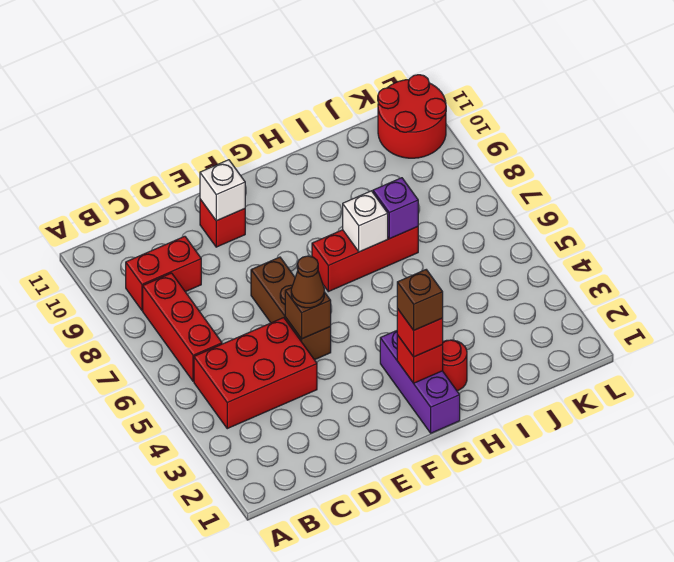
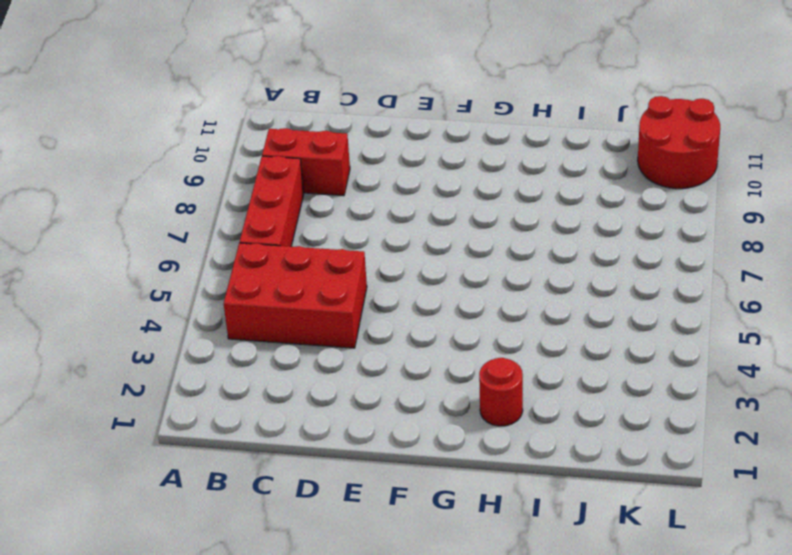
none -> brown 1x3 brick [251,257,331,360]
none -> red 1x1 brick [200,199,245,247]
none -> purple 1x3 brick [380,331,460,433]

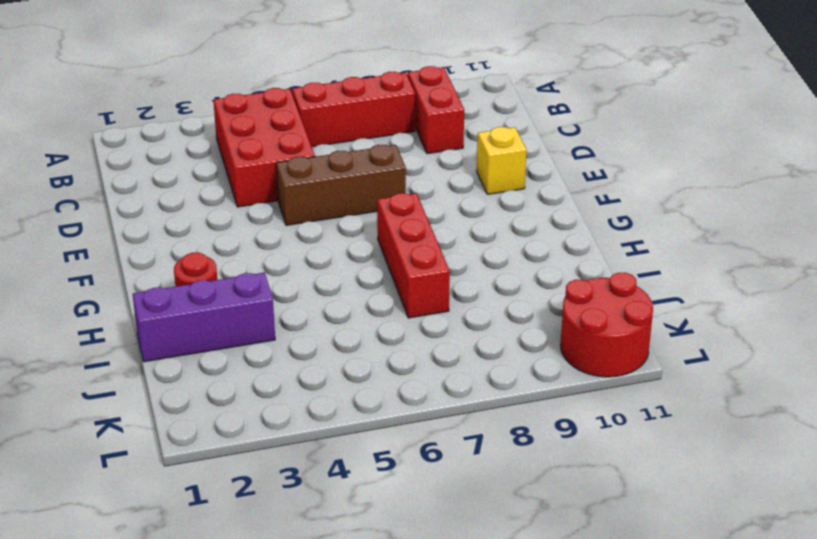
yellow 1x1 brick [477,127,526,194] -> red 1x1 brick [200,199,245,247]
purple 1x3 brick [133,273,275,362] -> purple 1x3 brick moved to [380,331,460,433]
none -> brown 1x1 brick [285,288,331,339]
none -> white 1x1 brick [200,160,245,221]
none -> red 1x1 brick [397,335,443,383]

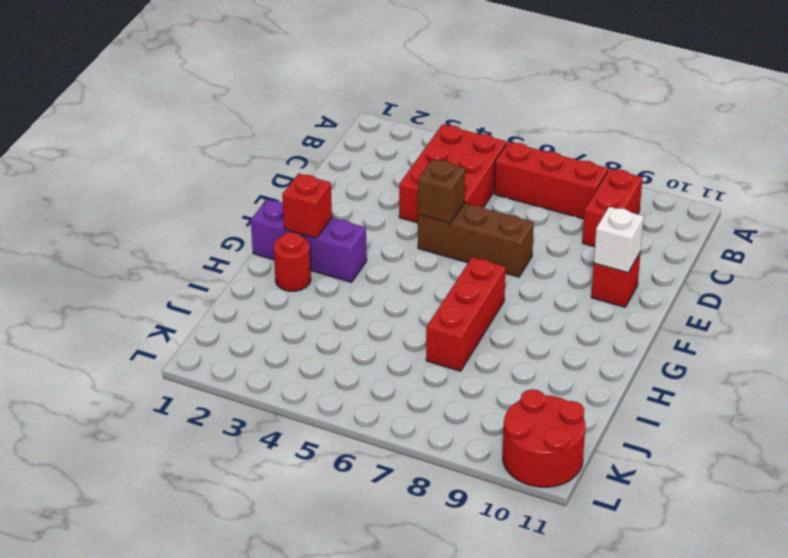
none -> white 1x1 brick [343,191,388,252]
none -> purple 1x1 brick [373,178,418,239]
none -> brown 1x1 cone [291,256,324,308]

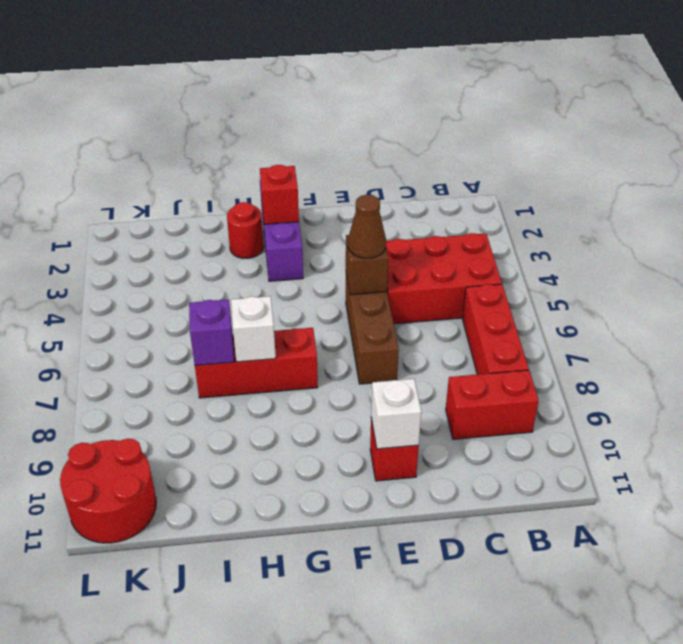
none -> red 1x1 brick [397,309,443,357]
none -> brown 1x1 brick [397,270,443,330]

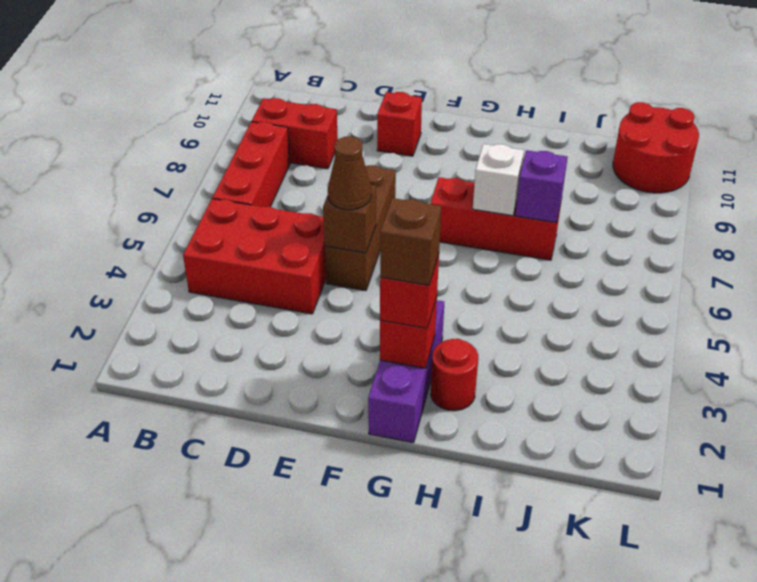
none -> white 1x1 brick [200,160,245,221]

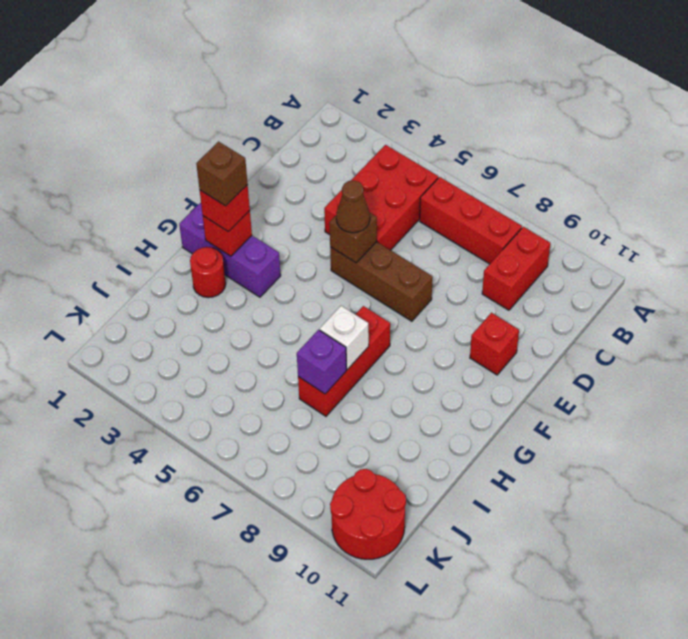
none -> white 1x1 brick [200,160,245,221]

